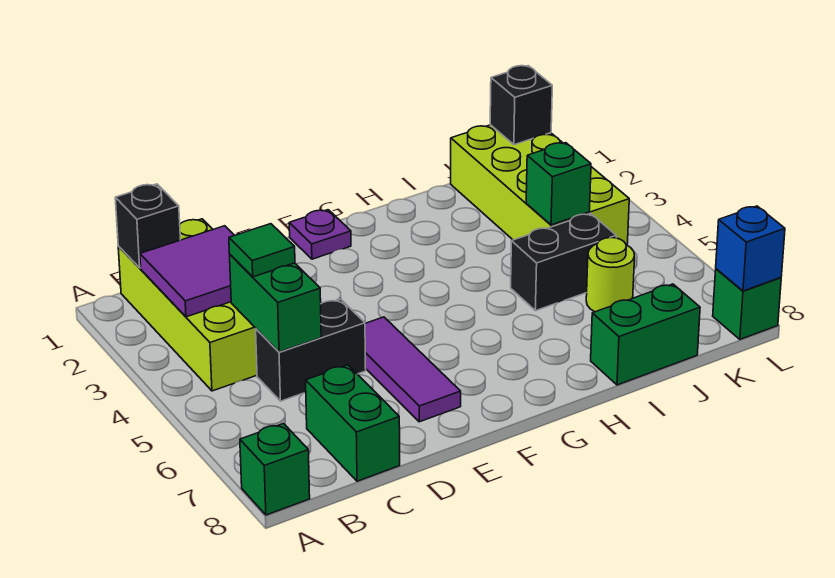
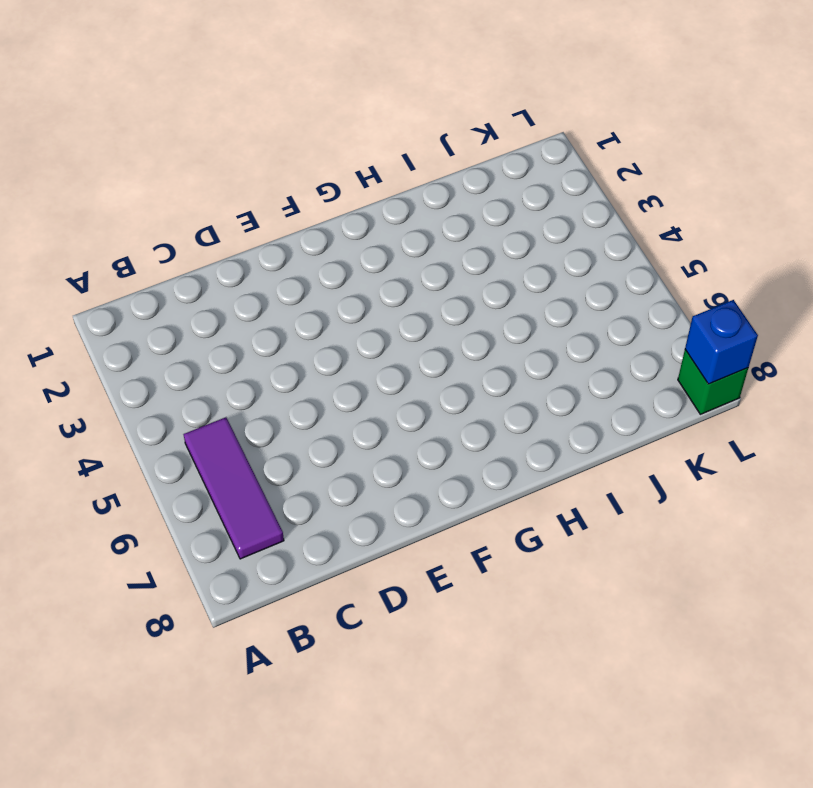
purple 1x3 tile [183,417,284,559] -> purple 1x3 tile moved to [365,317,461,422]
none -> green 1x1 brick [240,424,310,515]
none -> lime 2x4 brick [118,219,257,391]
none -> black 1x2 brick [256,299,366,401]

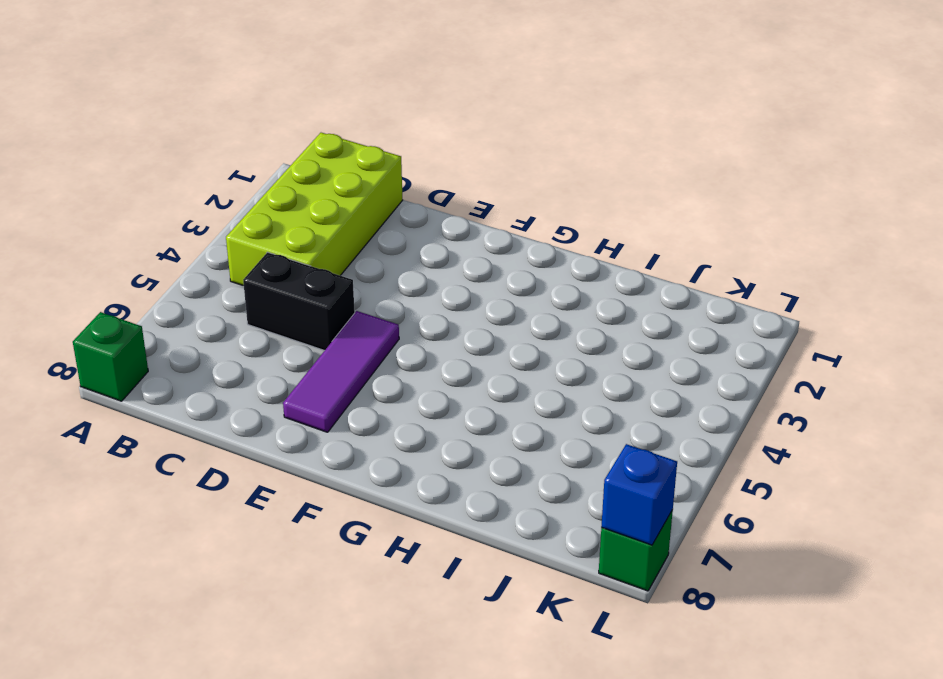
none -> green 1x2 brick [306,365,400,481]
none -> purple 1x1 plate [289,210,351,259]
none -> black 1x2 brick [511,214,616,311]

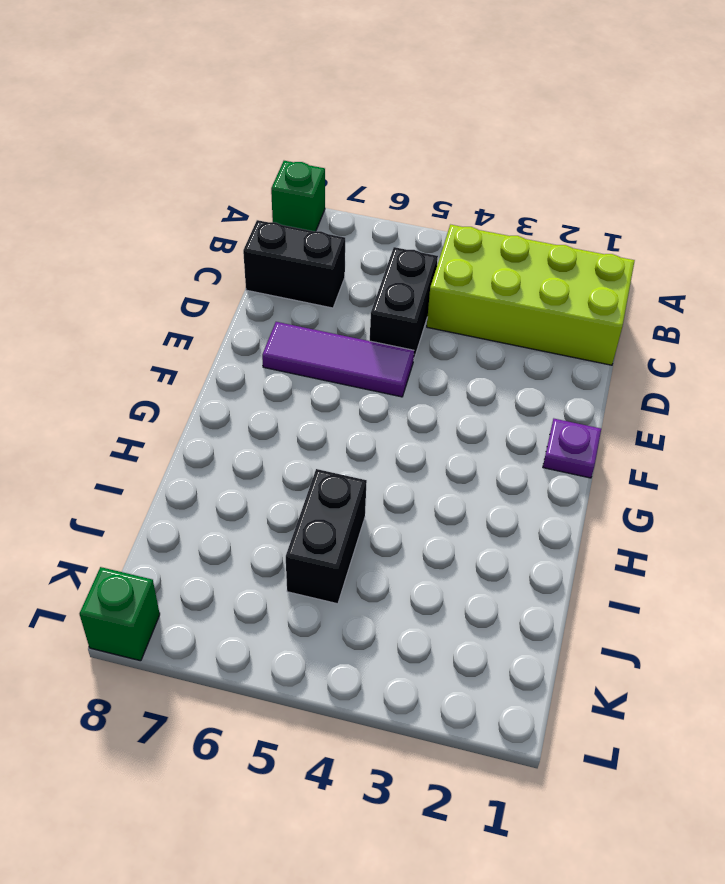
black 1x2 brick [243,220,345,308] -> green 1x2 brick [306,365,400,481]
none -> green 1x2 brick [591,284,700,385]
none -> lime 2x4 brick [451,125,629,245]
none -> lime 1x1 round brick [586,238,635,312]

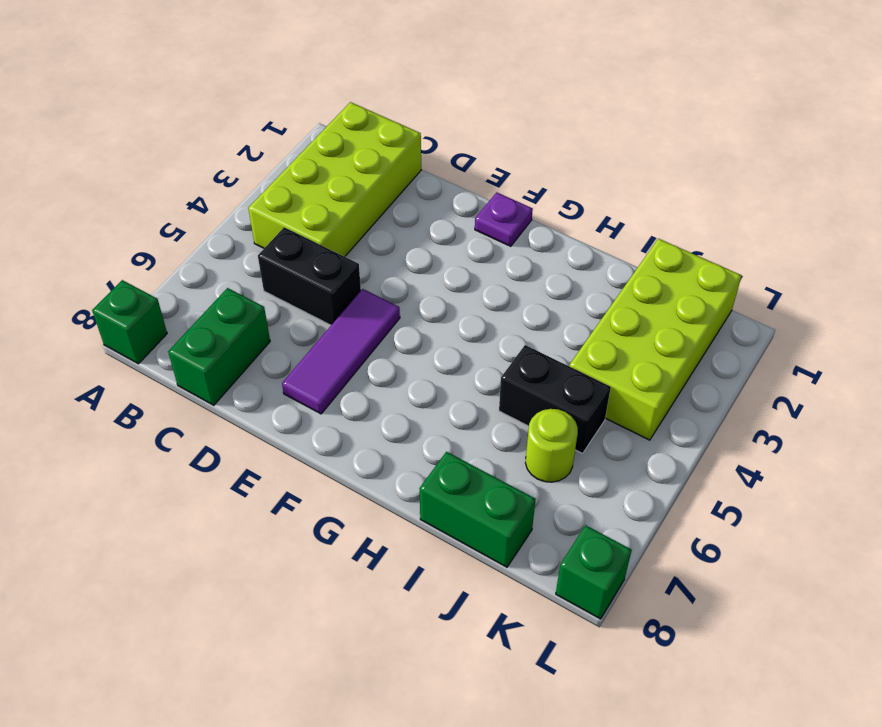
none -> black 1x1 brick [115,184,180,268]
none -> purple 2x2 tile [140,226,234,317]
none -> green 1x2 brick [230,255,321,352]

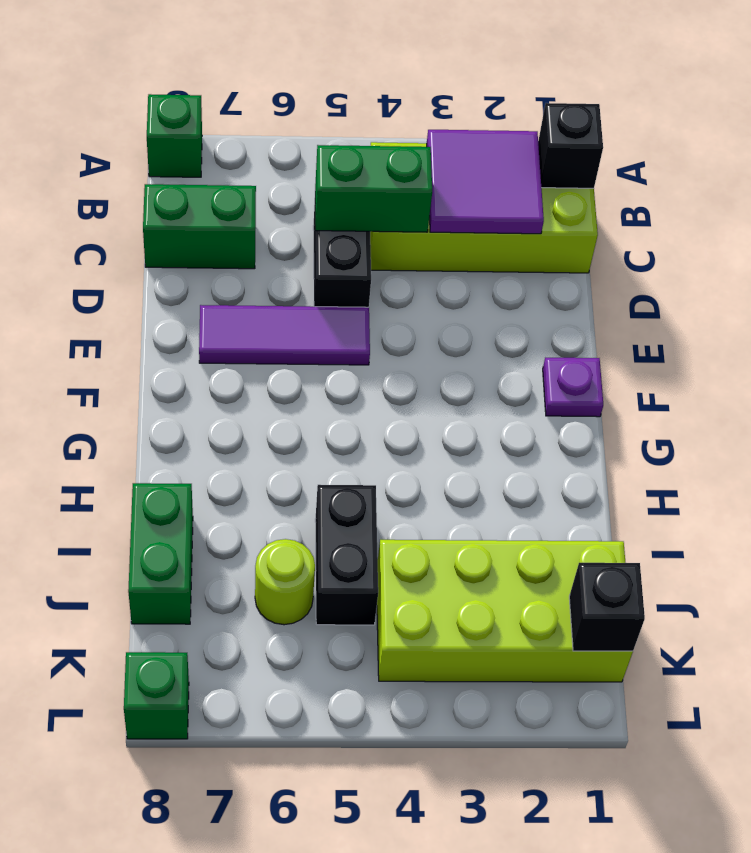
none -> green 1x1 brick [526,143,591,225]
none -> blue 1x1 brick [716,206,785,291]
none -> green 1x1 tile [229,224,295,277]

